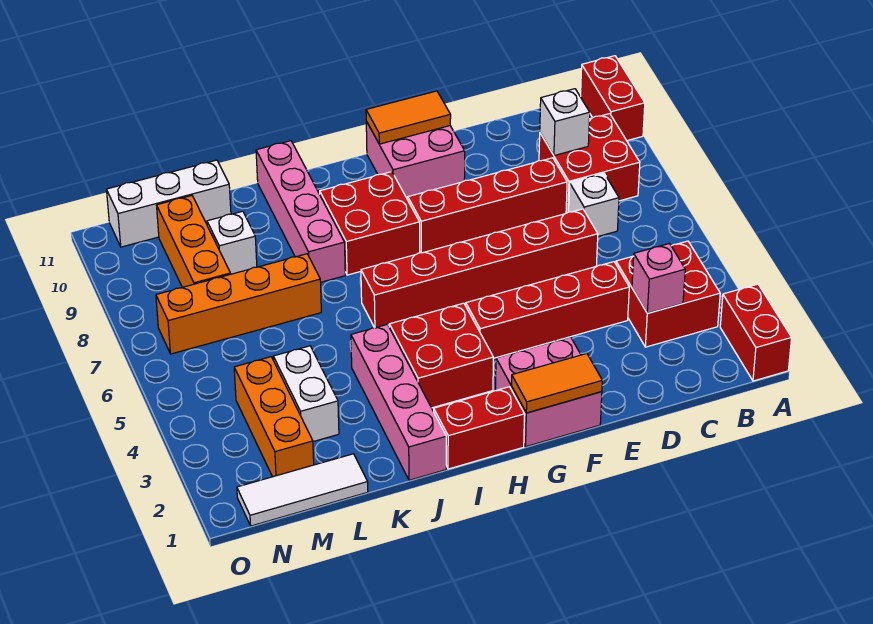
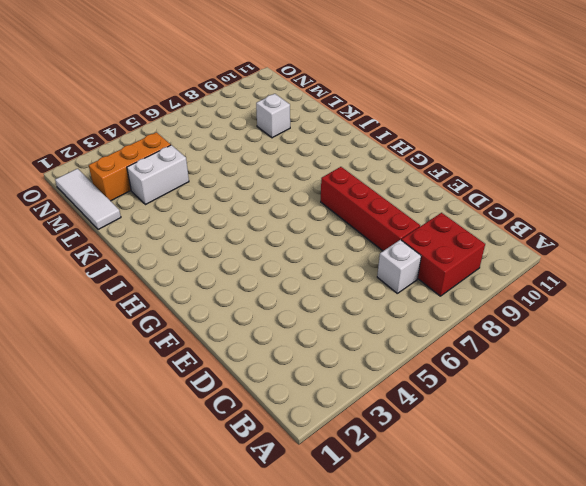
none -> red 1x2 brick [720,284,792,381]
none -> red 1x2 brick [581,56,645,141]
none -> red 2x2 brick [616,241,720,347]

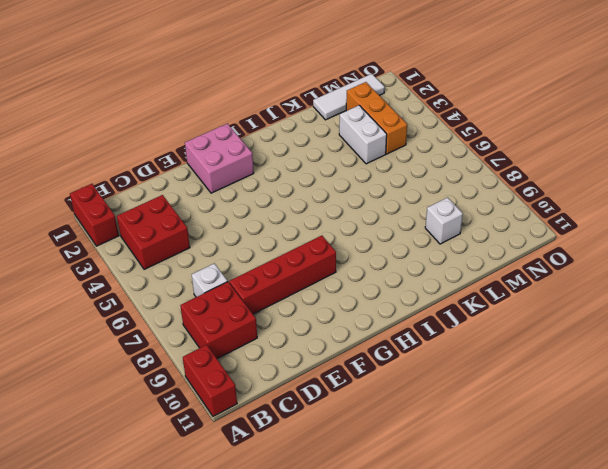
none -> red 1x4 brick [466,262,629,358]
none -> red 1x6 brick [361,209,598,328]
none -> pink 2x2 brick [366,122,465,200]

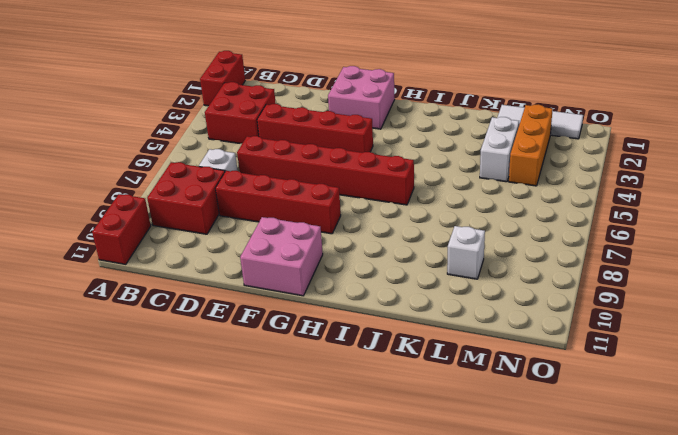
none -> red 1x2 brick [434,387,525,469]
none -> red 2x2 brick [389,303,493,408]
none -> red 2x2 brick [320,172,420,275]

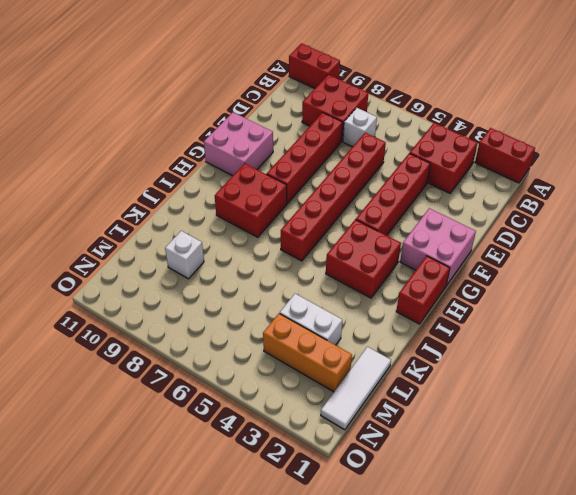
none -> pink 1x4 brick [351,324,446,480]
none -> pink 1x4 brick [256,141,345,282]
none -> orange 1x4 brick [156,254,321,354]

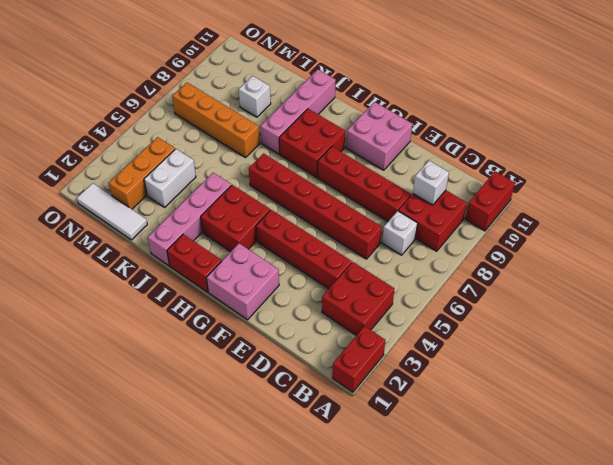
none -> white 1x3 brick [106,160,231,247]
none -> orange 1x3 brick [157,196,230,287]
none -> pink 1x1 brick [632,244,685,313]

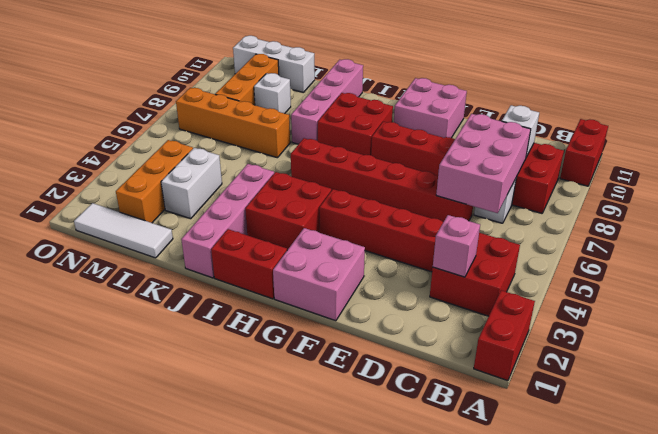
pink 2x3 brick [436,114,531,213] -> none
none -> orange 1x2 tile [512,354,602,413]
none -> orange 1x2 tile [366,91,451,144]

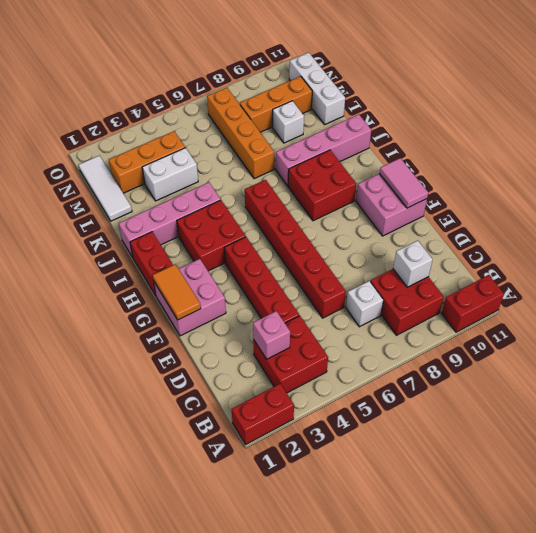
pink 1x2 tile [379,158,428,208] -> orange 1x2 tile [366,91,451,144]
none -> red 1x4 brick [408,158,567,253]

